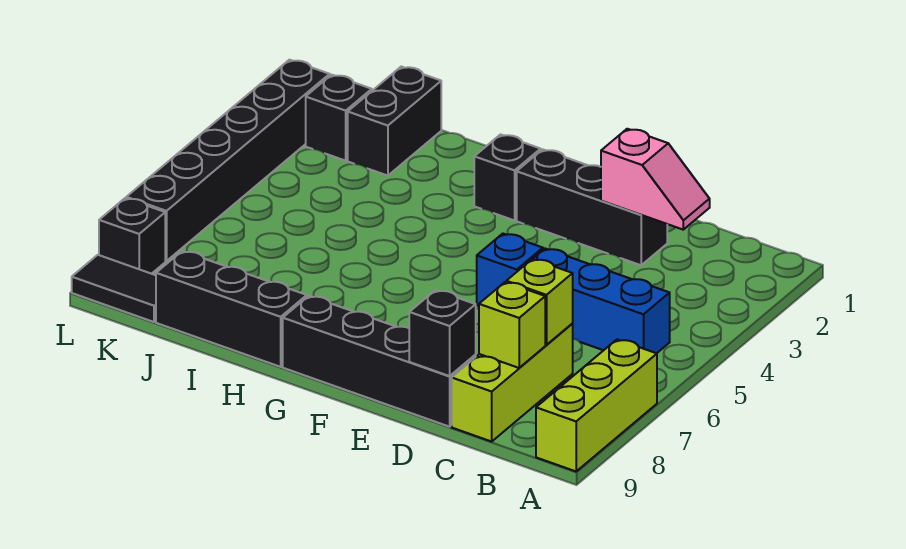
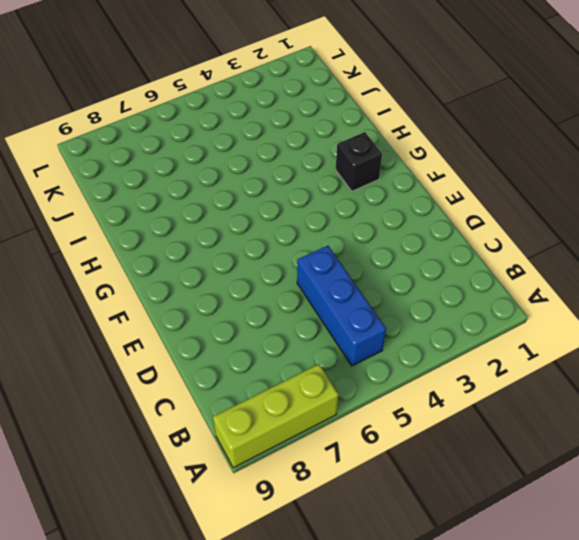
none -> lime 1x3 brick [452,324,573,442]
none -> black 1x3 brick [517,149,667,265]
none -> black 1x4 brick [283,296,476,427]

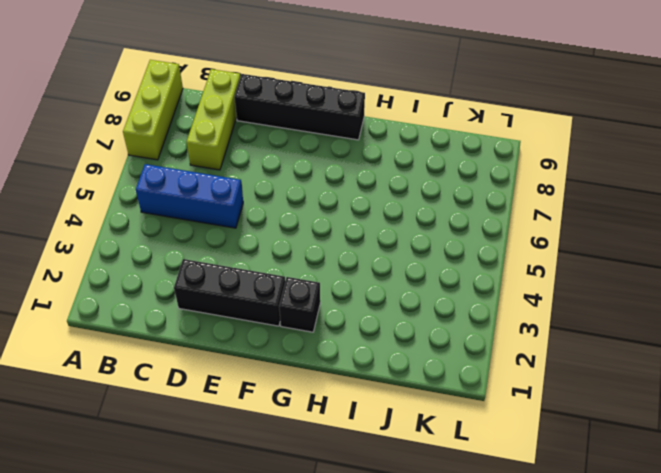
none -> blue 1x1 brick [477,234,543,306]
none -> black 1x3 brick [156,251,307,367]
none -> black 1x2 brick [348,67,441,176]

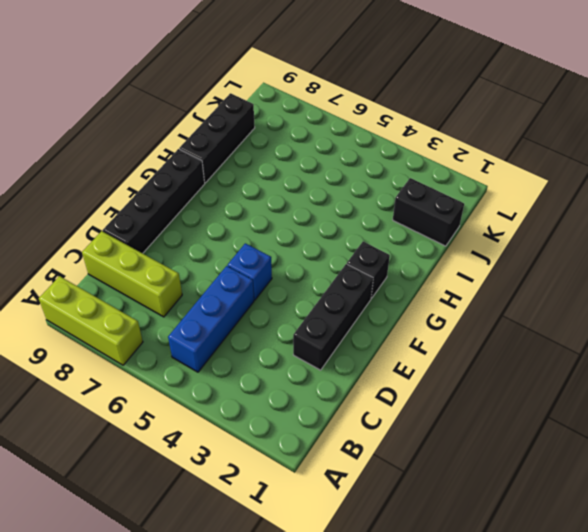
none -> black 1x1 brick [306,75,372,161]
none -> black 1x2 tile [72,255,156,322]
none -> black 1x6 brick [126,60,330,261]

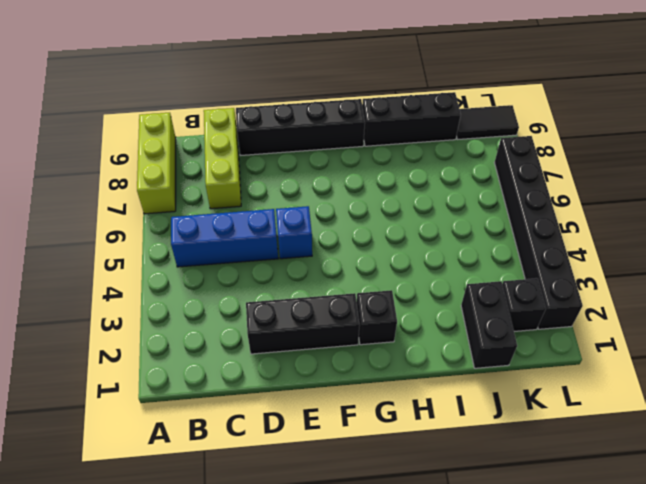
none -> black 1x1 brick [99,198,165,274]
none -> pink 1x2 slope [601,129,710,230]
none -> lime 1x1 brick [506,259,573,345]

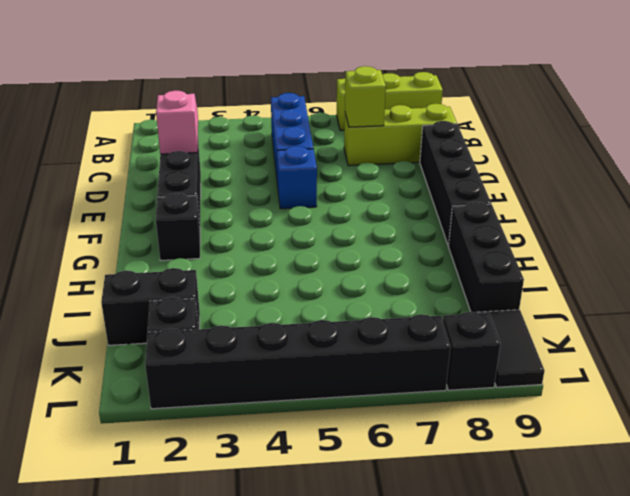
none -> lime 1x1 brick [479,282,545,368]
none -> black 1x1 brick [409,290,476,376]

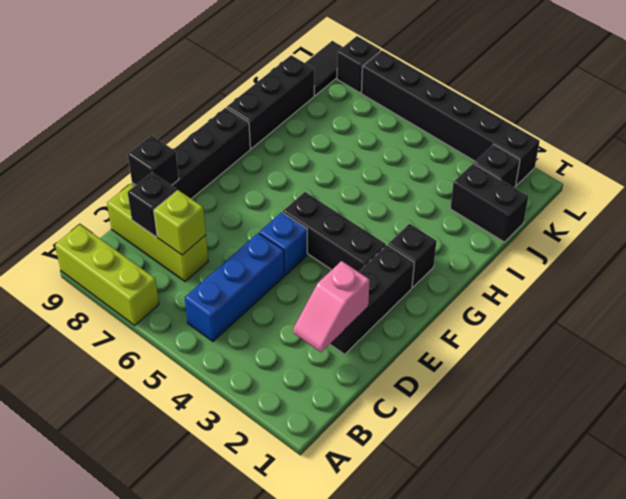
black 1x1 brick [128,173,177,237] -> lime 1x1 brick [479,282,545,368]
black 1x3 brick [283,192,386,272] -> none

